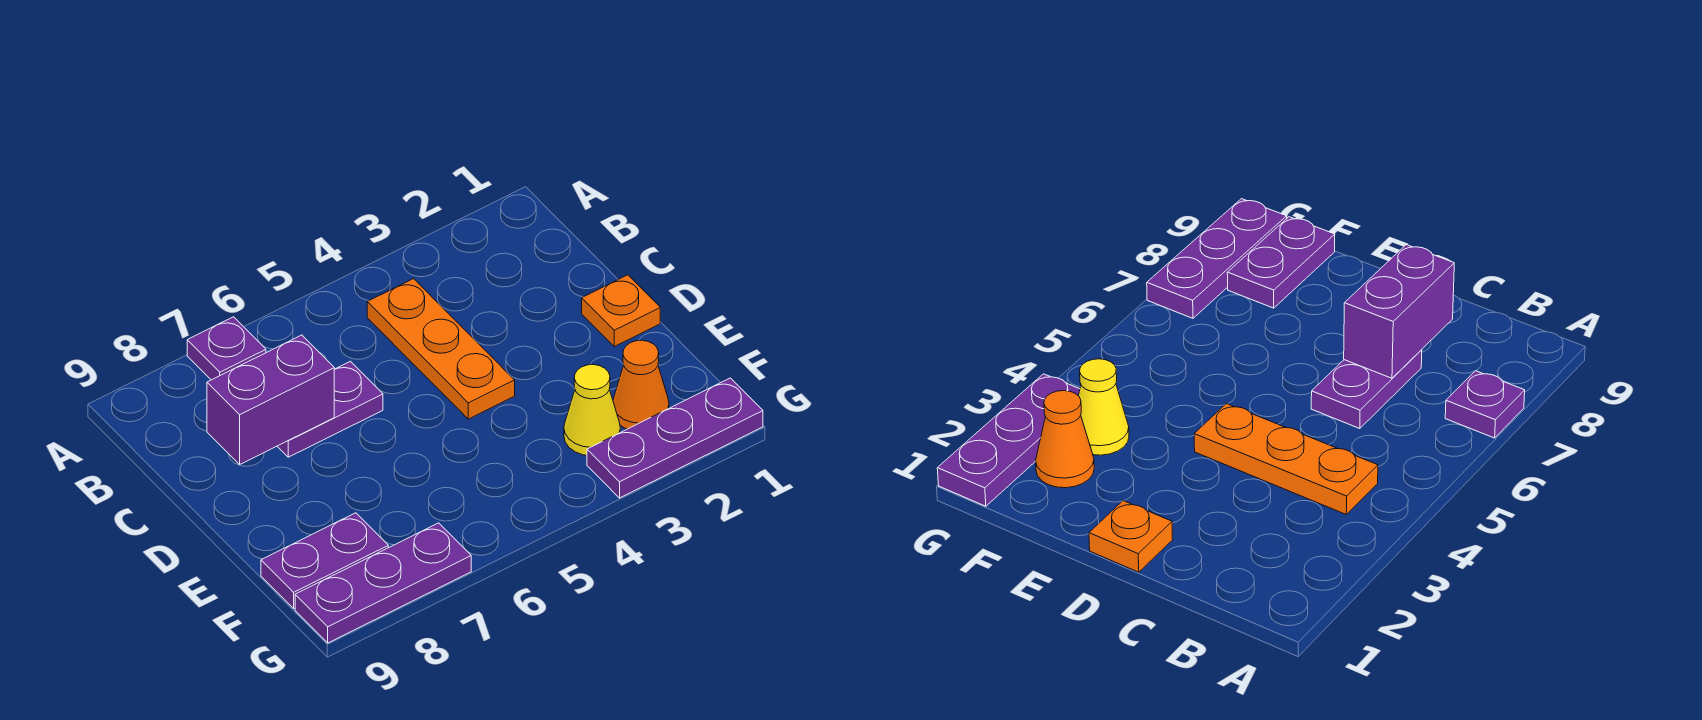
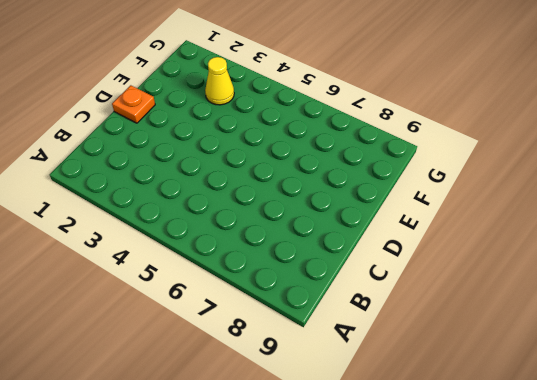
none -> purple 1x1 plate [187,317,266,380]
none -> orange 1x3 plate [367,279,515,419]

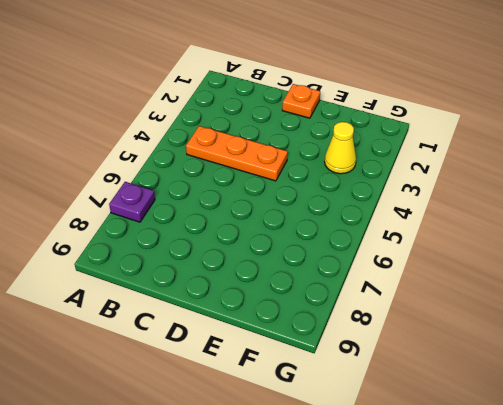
none -> purple 1x2 plate [277,361,383,457]
none -> orange 1x1 cone [613,340,669,429]

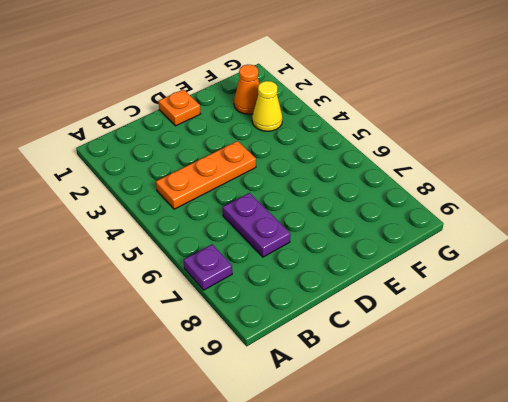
none -> purple 1x2 plate [261,513,388,608]
none -> purple 1x3 plate [587,378,763,498]

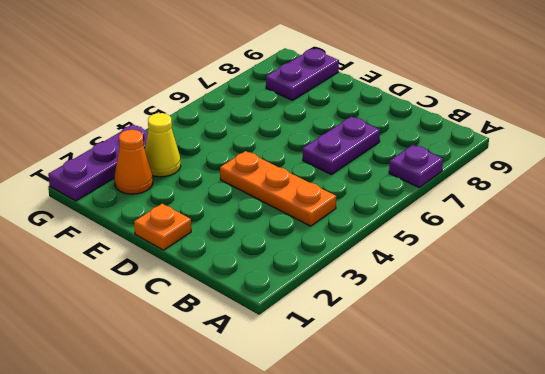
none -> purple 1x3 plate [295,523,471,643]
none -> purple 1x2 brick [207,335,334,464]

